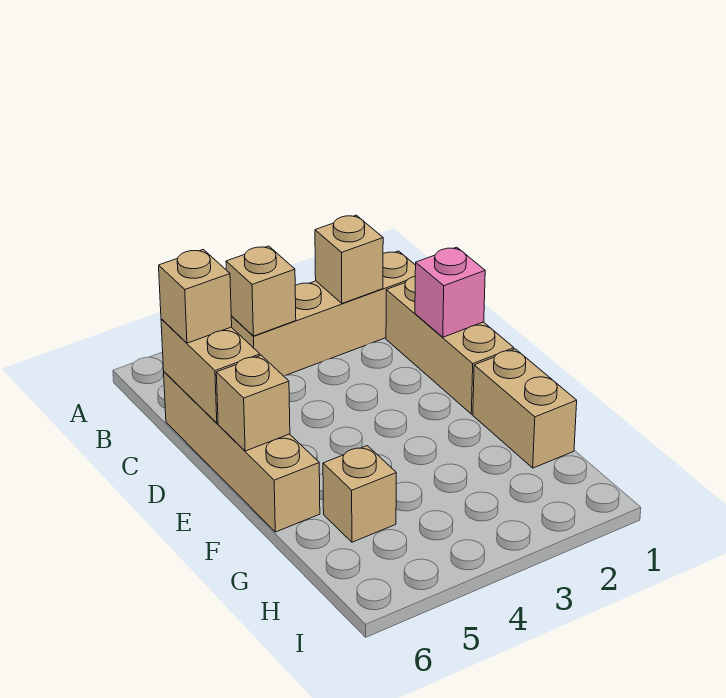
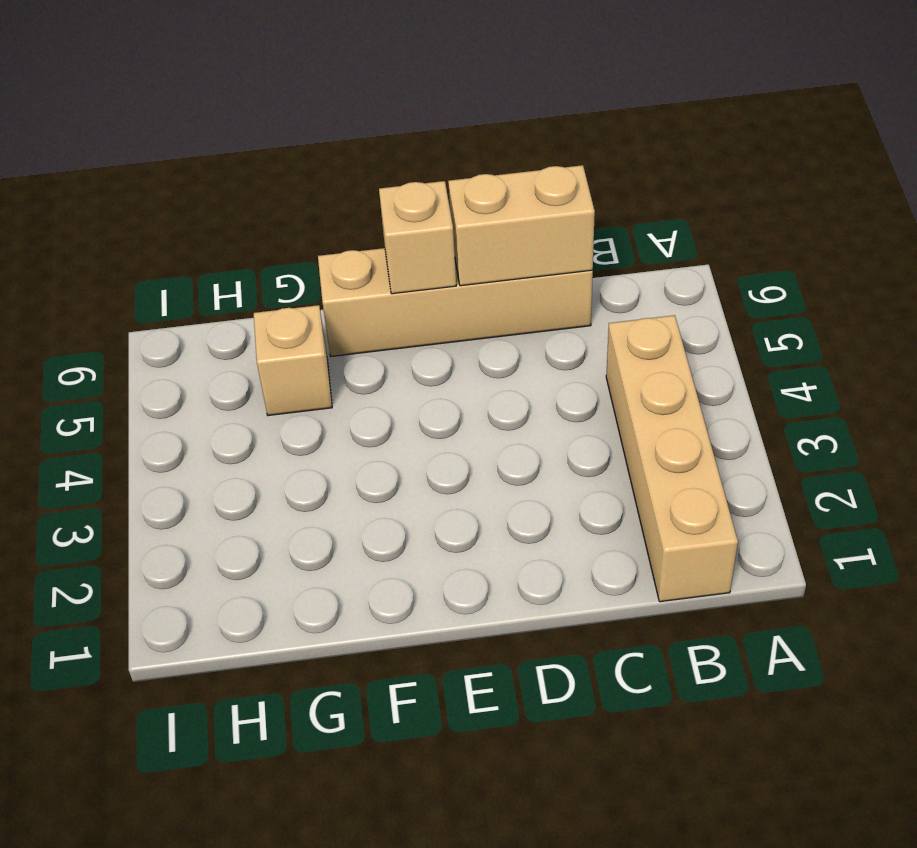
none -> tan 1x3 brick [386,277,514,414]
none -> tan 1x2 brick [473,349,577,468]

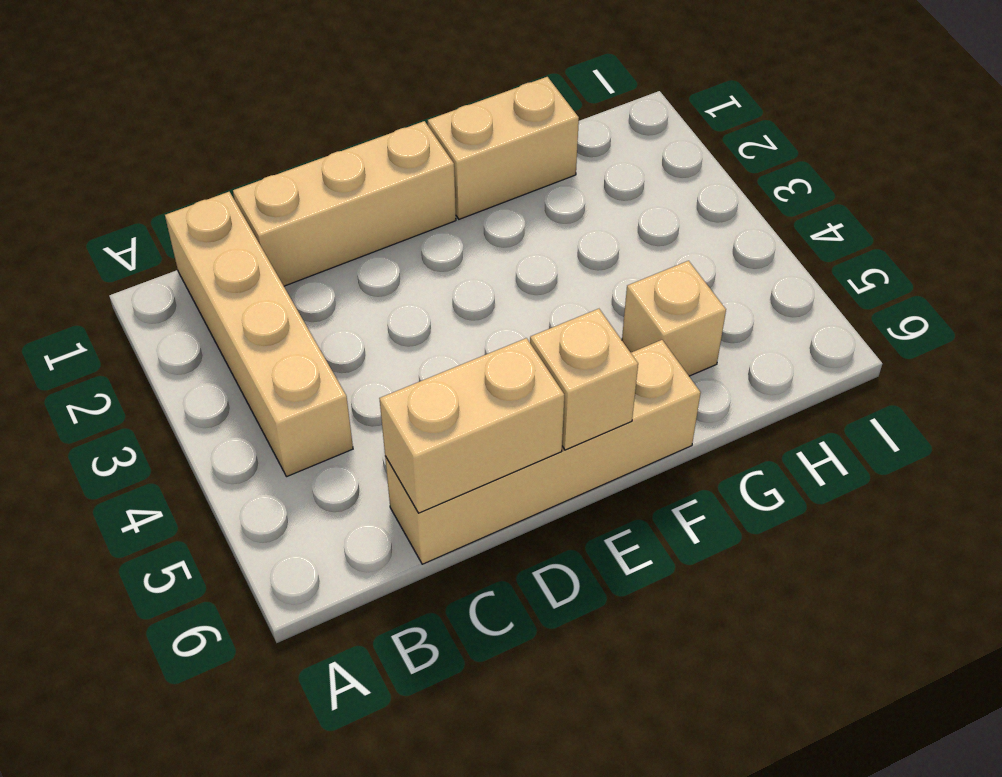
none -> tan 1x1 brick [315,215,383,303]
none -> tan 1x1 brick [226,246,296,336]

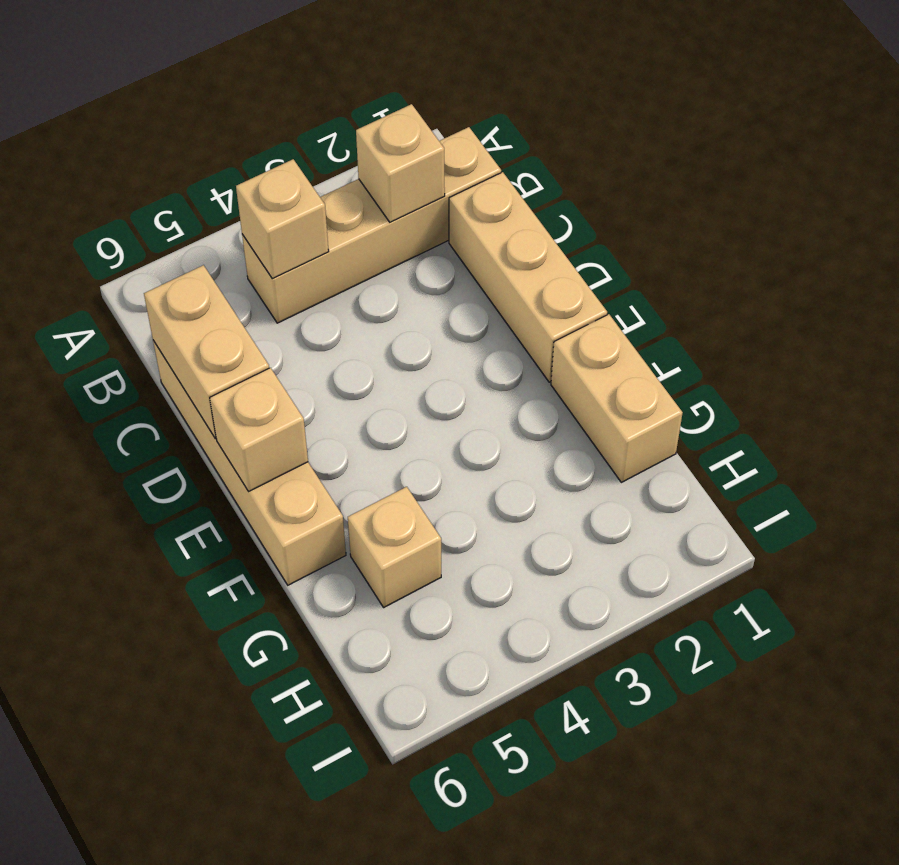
none -> pink 1x1 brick [415,247,485,337]
none -> tan 1x1 brick [159,249,232,343]

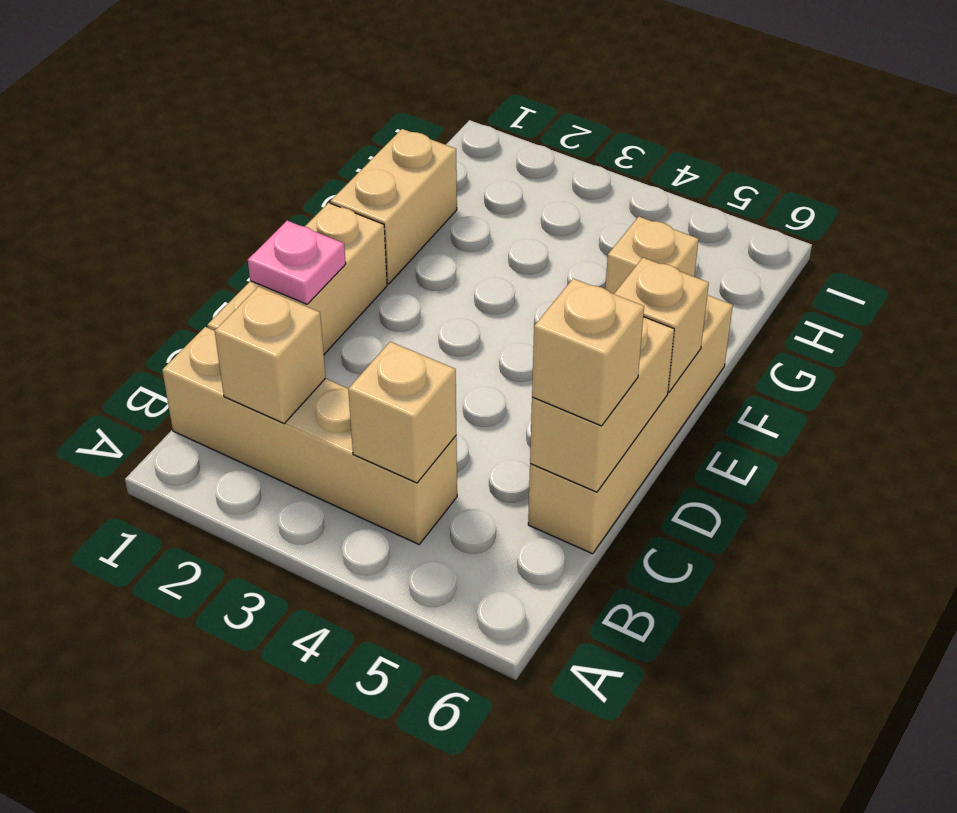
pink 1x1 plate [248,221,346,304] -> pink 1x1 brick [415,247,485,337]

